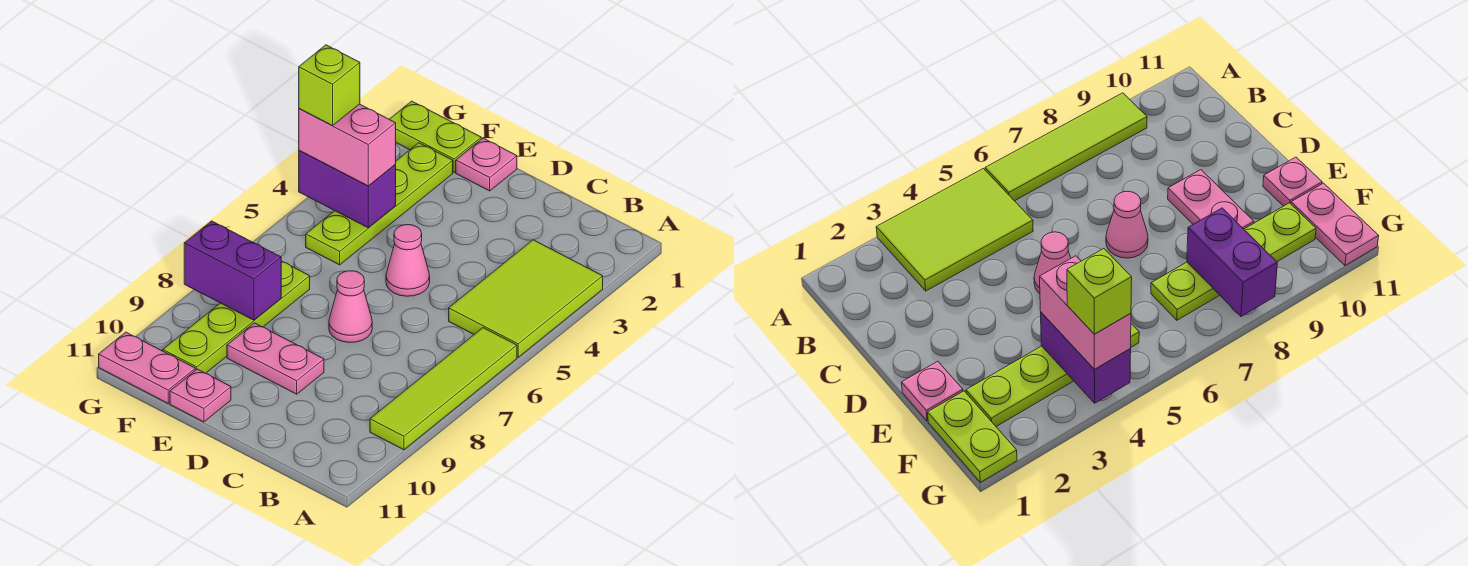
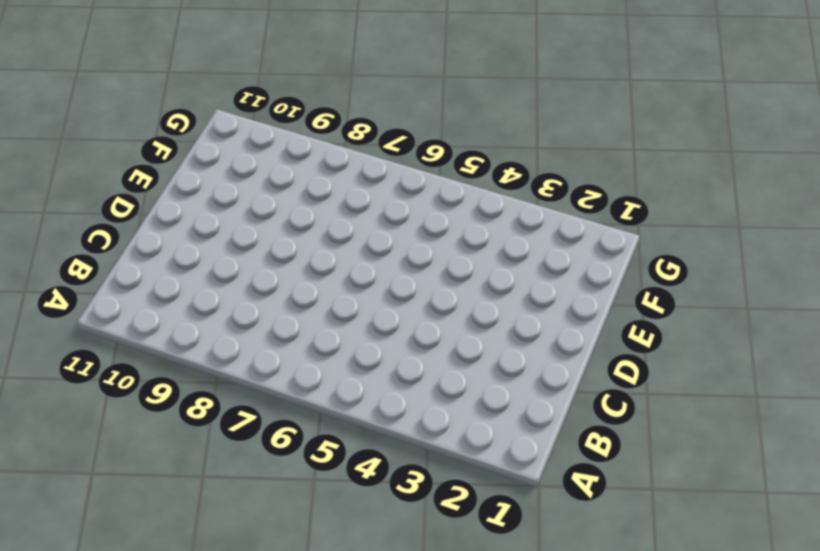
none -> lime 2x3 tile [449,240,603,357]
none -> lime 1x4 tile [370,328,517,450]
none -> pink 1x1 cone [386,225,430,296]

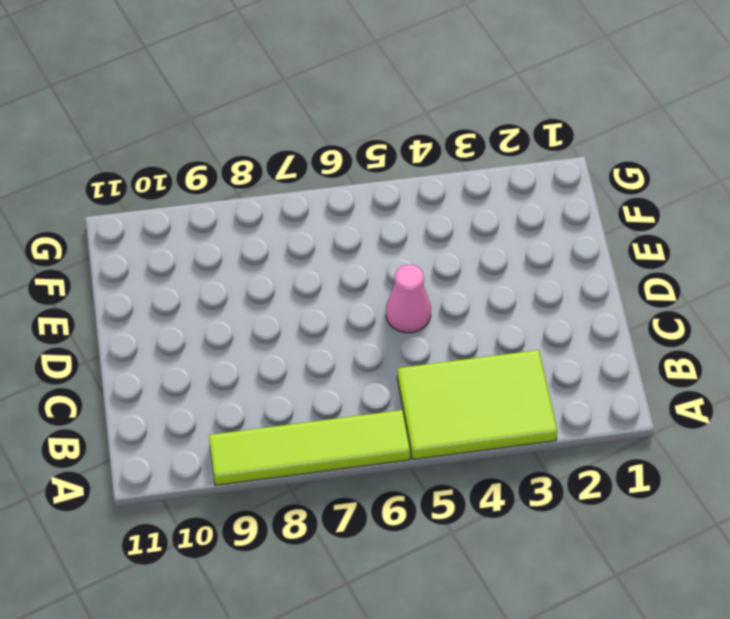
none -> pink 1x1 cone [329,271,372,343]
none -> pink 1x2 plate [227,323,324,394]
none -> pink 1x1 plate [456,138,517,191]

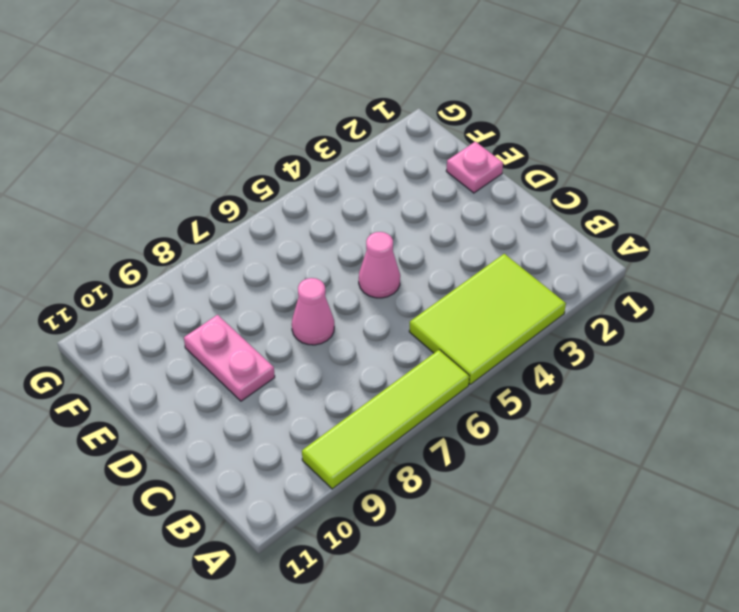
none -> pink 1x1 plate [170,369,231,422]
none -> lime 1x2 plate [389,101,481,172]
none -> lime 1x4 plate [306,143,453,265]

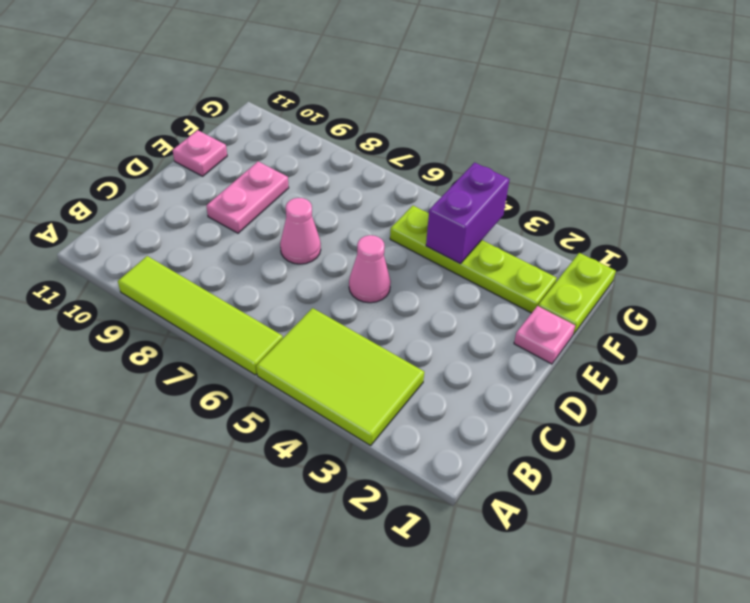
none -> lime 1x4 plate [163,261,310,373]
none -> pink 1x2 plate [99,332,195,403]
none -> purple 1x2 brick [184,221,281,320]

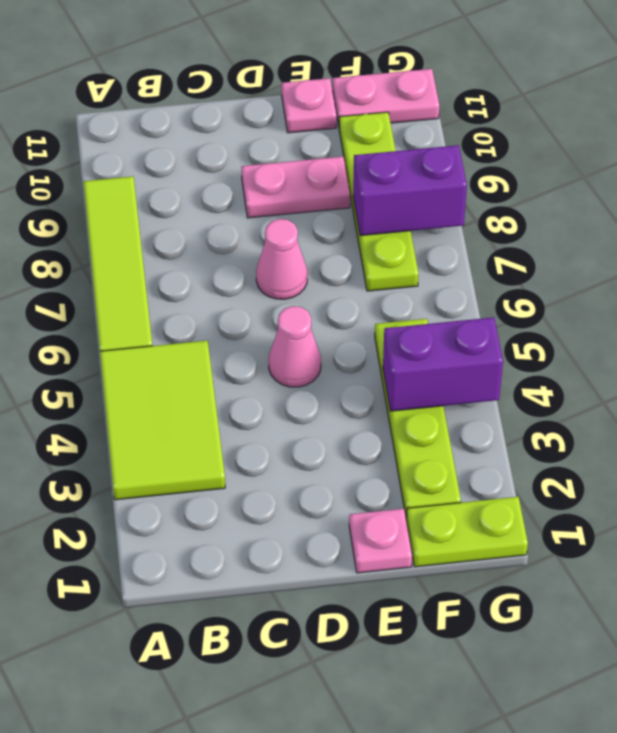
none -> pink 1x2 brick [299,104,396,186]
none -> lime 1x1 brick [299,45,360,126]

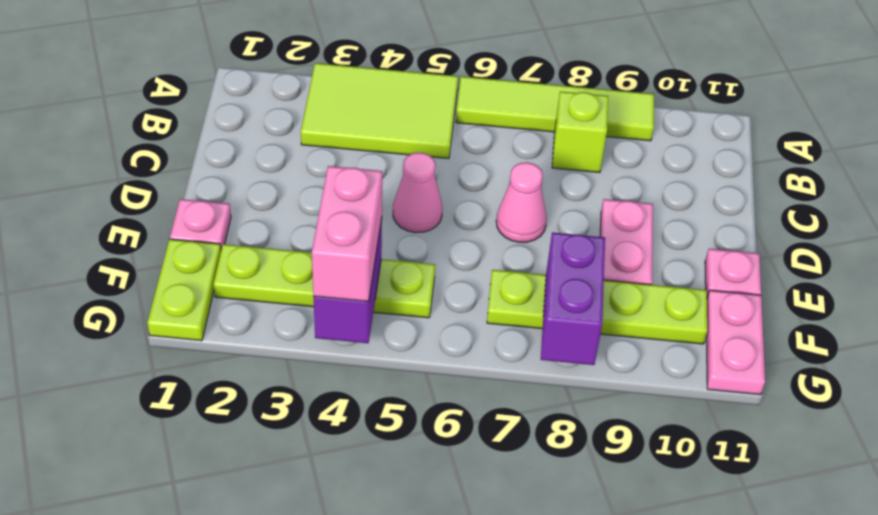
lime 1x1 brick [552,91,608,172] -> lime 1x1 brick moved to [299,45,360,126]

